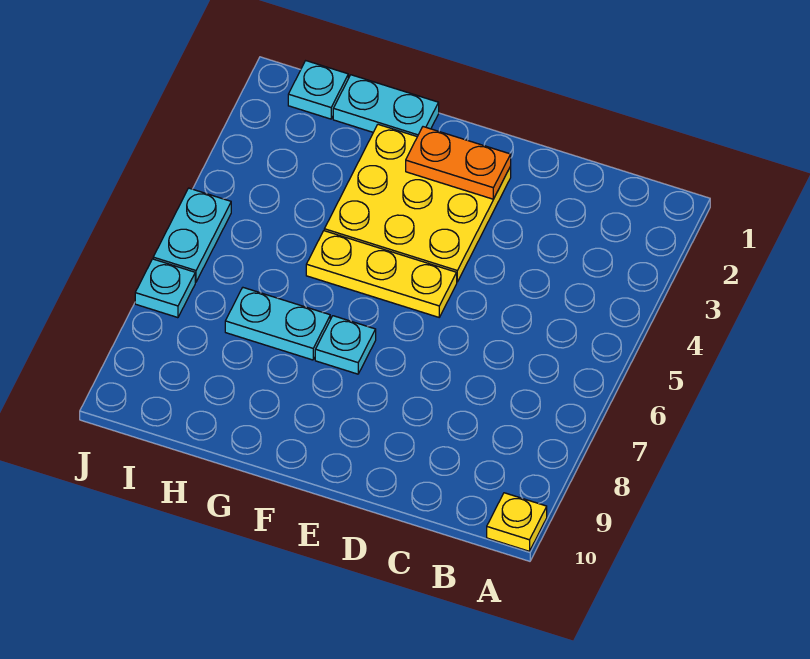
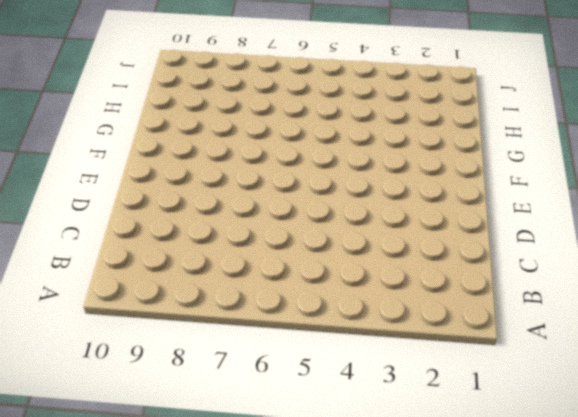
none -> yellow 1x1 plate [487,493,547,551]
none -> yellow 3x3 plate [324,124,511,282]

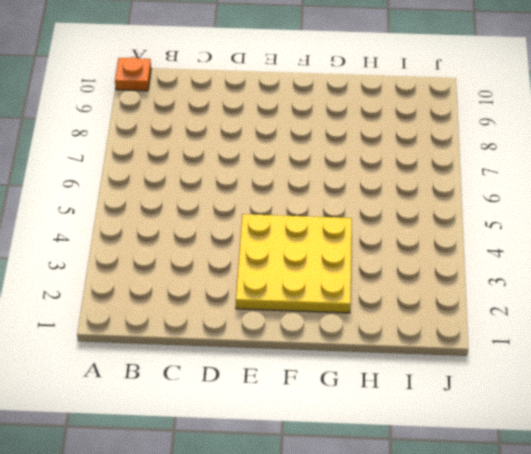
orange 1x1 plate [115,57,151,91] -> yellow 1x1 plate [487,493,547,551]
none -> yellow 1x3 plate [306,231,457,317]
none -> cyan 1x1 plate [315,316,376,374]

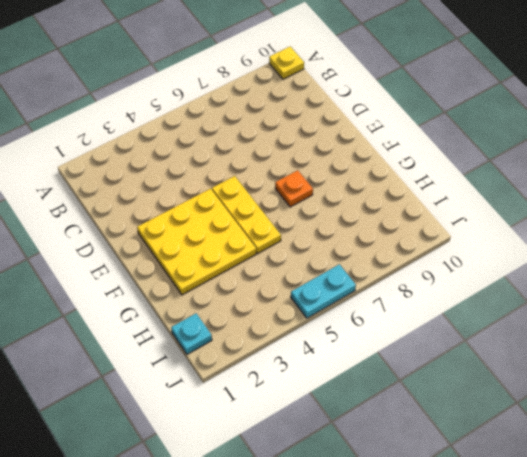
orange 1x1 plate [275,170,313,207] -> cyan 1x1 plate [315,316,376,374]
none -> cyan 1x2 plate [333,75,439,137]
none -> cyan 1x2 plate [225,288,330,360]

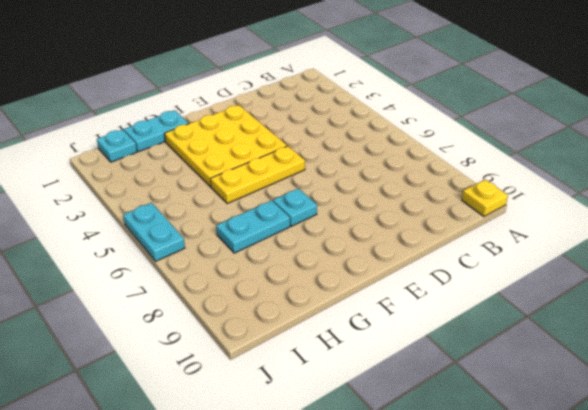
none -> cyan 1x1 plate [135,259,195,318]
none -> orange 1x2 plate [406,127,511,199]

